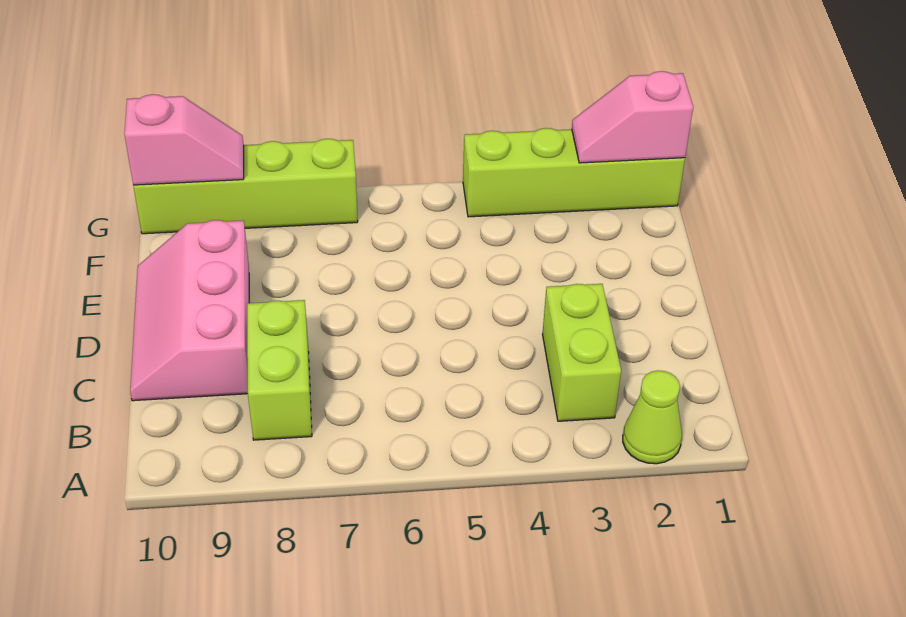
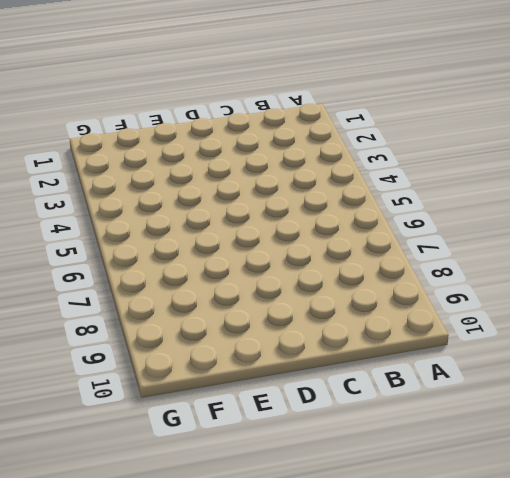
none -> lime 1x1 cone [623,371,682,464]
none -> lime 1x2 brick [543,284,621,421]

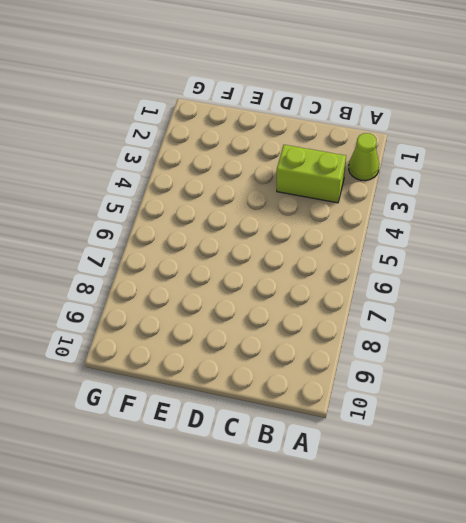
none -> lime 1x2 brick [247,300,312,440]
none -> pink 2x3 slope [130,220,249,401]

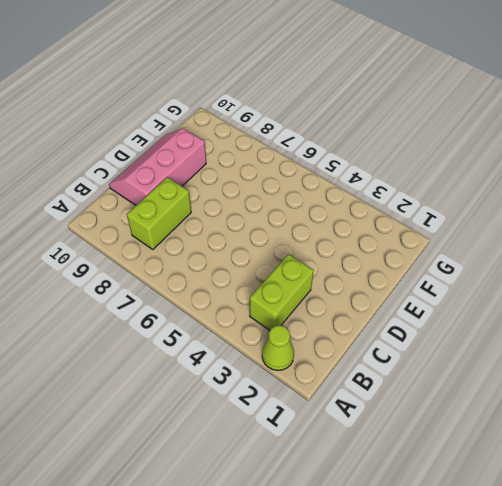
none -> lime 1x4 brick [463,128,685,217]
none -> lime 1x4 brick [133,139,358,234]

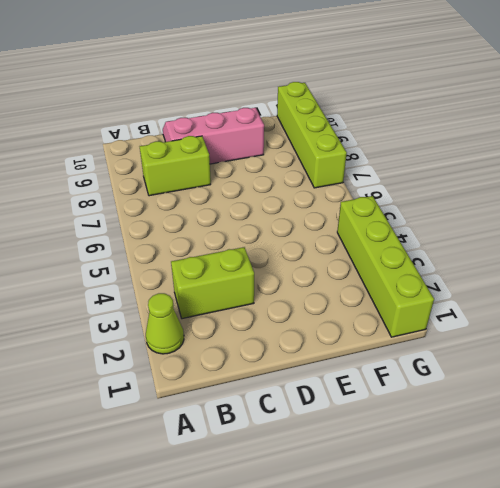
none -> pink 1x2 slope [572,71,693,163]
none -> pink 1x2 slope [124,94,244,185]

